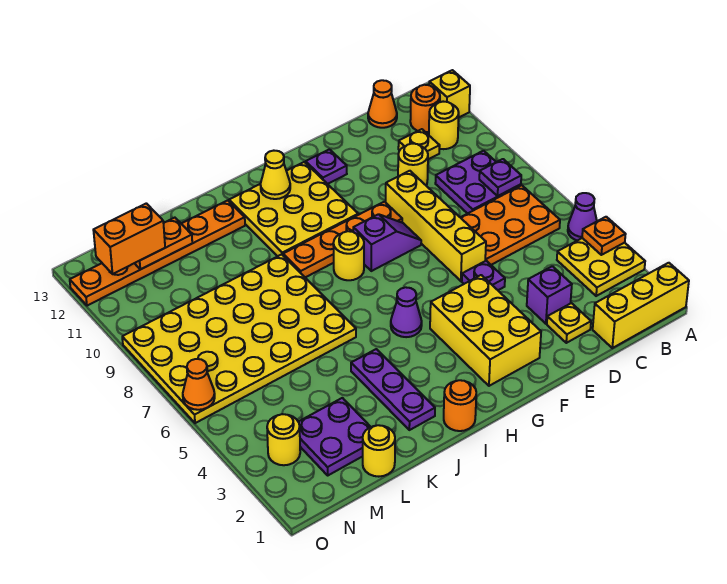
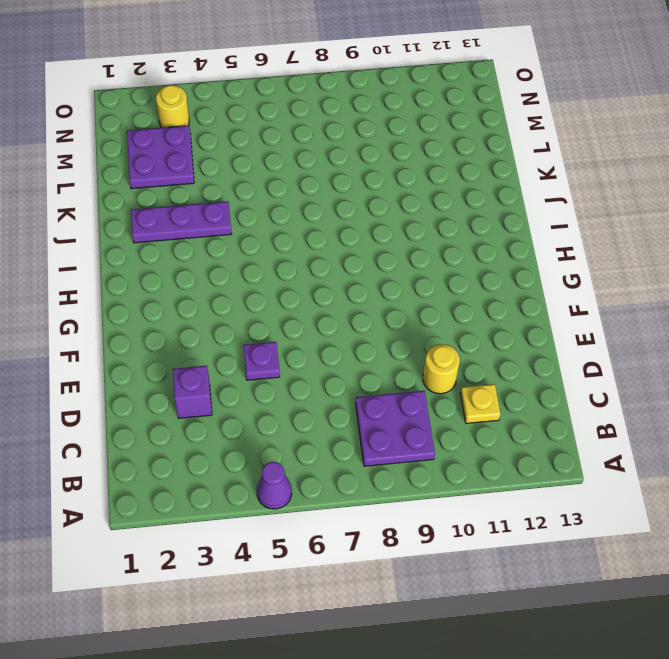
none -> yellow 1x3 brick [593,263,689,348]
none -> yellow 2x2 plate [557,238,645,296]
none -> yellow 1x1 brick [429,70,470,117]
none -> orange 2x3 plate [460,185,560,265]

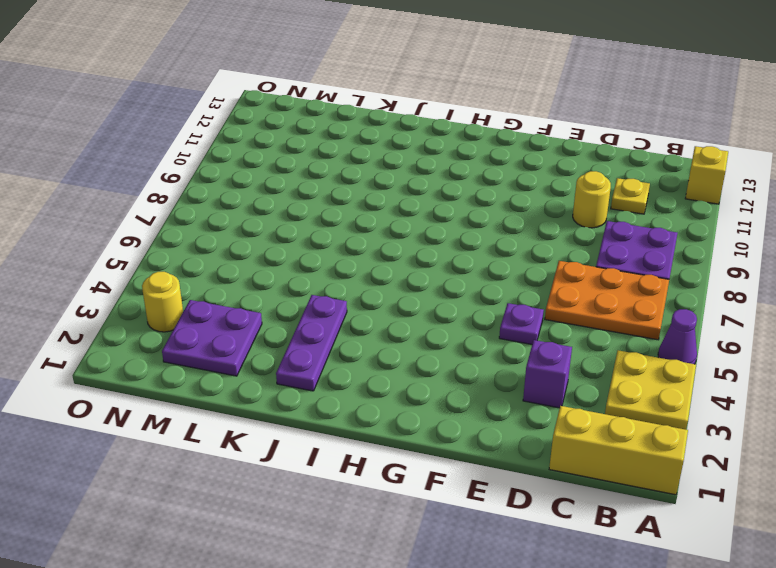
none -> yellow 1x1 round brick [429,102,459,149]
none -> orange 1x1 round brick [410,85,440,132]
none -> orange 1x1 cone [368,80,397,128]
none -> yellow 1x1 plate [547,303,591,343]

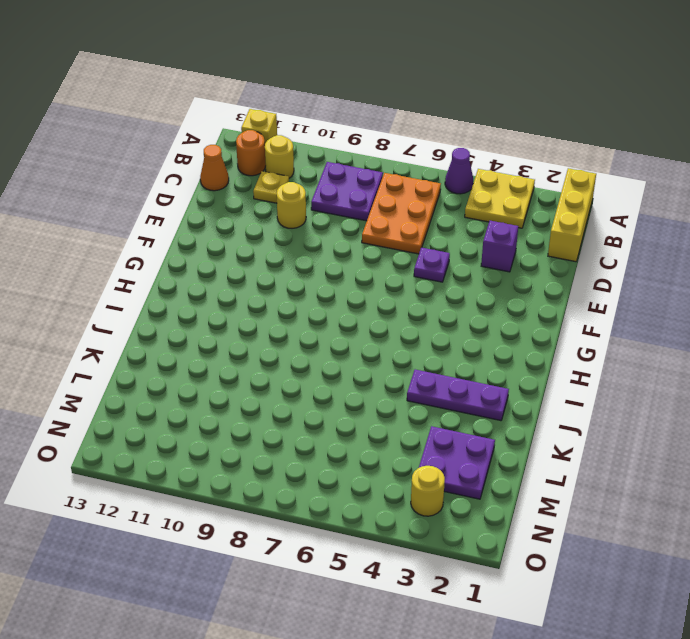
none -> yellow 1x1 plate [547,303,591,343]
none -> yellow 1x4 brick [386,171,486,281]
none -> yellow 2x3 brick [430,275,541,386]
none -> purple 1x2 slope [353,214,421,271]

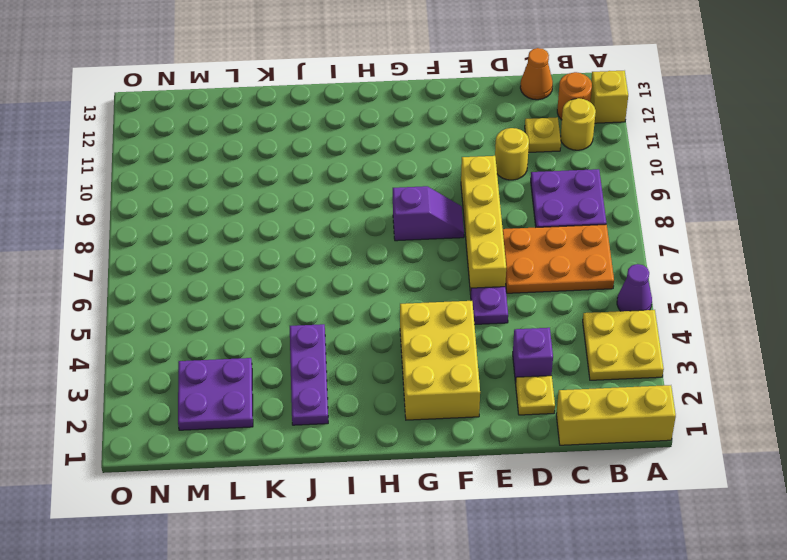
none -> orange 1x4 plate [283,202,402,277]
none -> purple 1x1 plate [306,149,347,184]
none -> yellow 3x3 plate [229,162,358,256]
none -> purple 1x1 cone [391,287,422,337]

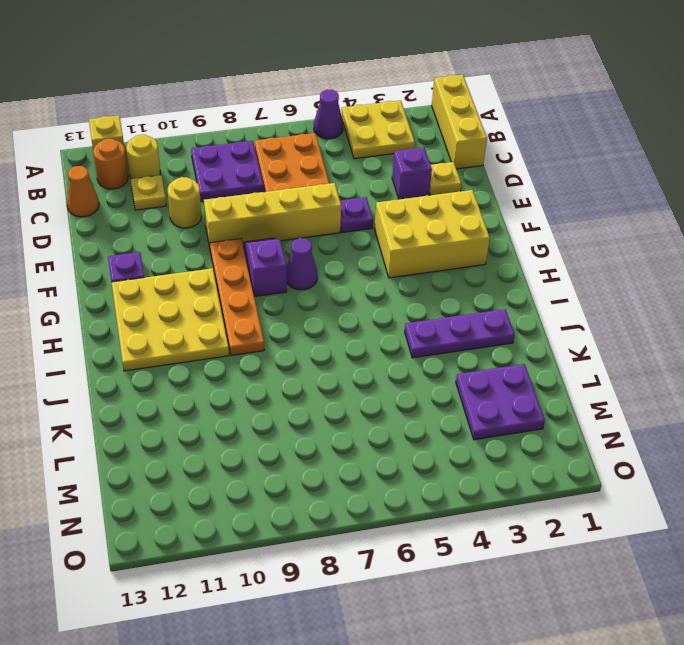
purple 1x1 cone [287,238,318,290] -> purple 1x1 cone moved to [391,287,422,337]
none -> yellow 1x1 round brick [333,231,364,280]
none -> orange 1x1 round brick [444,380,476,431]
none -> yellow 4x6 plate [122,254,356,423]
none -> orange 1x6 plate [70,200,245,306]

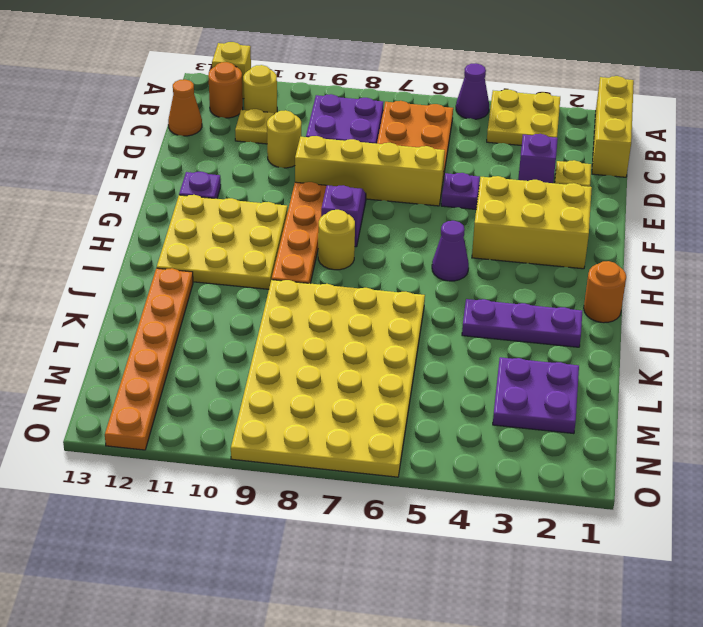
none -> yellow 1x1 round brick [363,425,395,477]
none -> yellow 1x1 round brick [267,414,300,465]
none -> orange 1x1 plate [582,217,626,255]
none -> purple 1x1 plate [479,159,521,196]

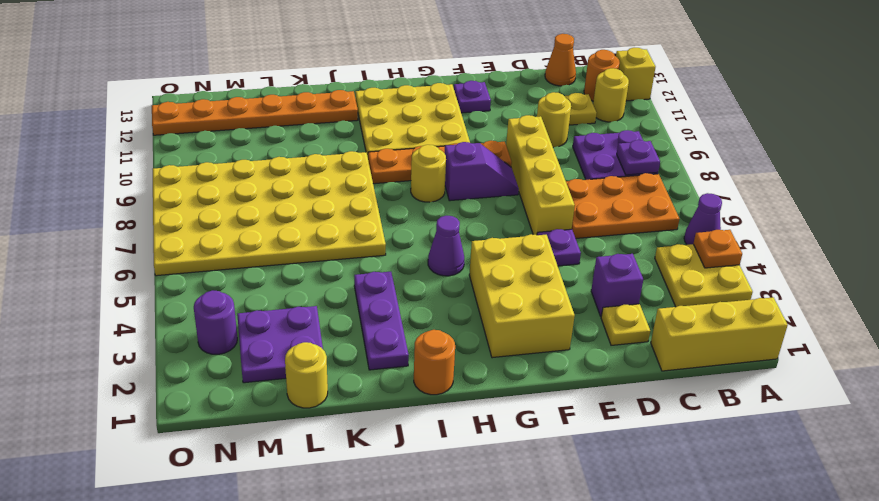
purple 1x1 round brick [194,290,237,354] -> yellow 1x1 round brick [267,414,300,465]
none -> yellow 1x1 cone [260,151,290,199]
none -> orange 1x2 plate [135,218,192,269]
none -> orange 1x1 cone [183,359,215,410]
none -> orange 1x2 brick [93,203,165,274]

